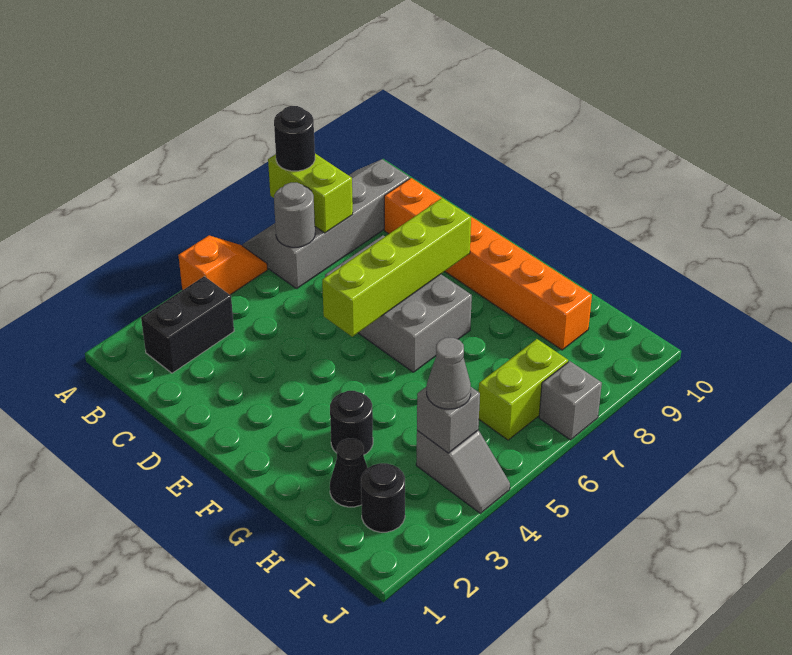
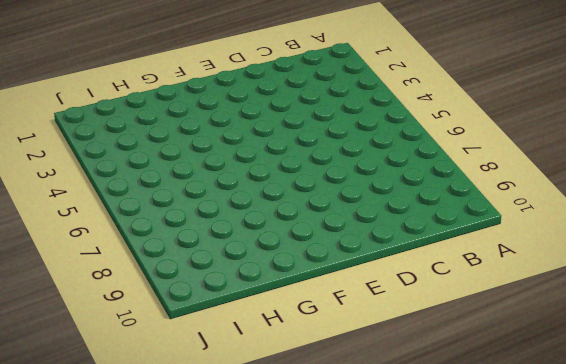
none -> orange 1x2 slope [178,236,267,295]
none -> grey 2x4 slope [243,159,410,289]
none -> black 1x2 brick [141,276,234,373]

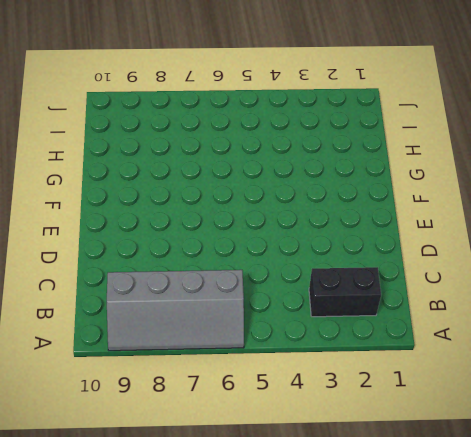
none -> orange 1x2 slope [178,236,267,295]
none -> orange 1x6 brick [384,178,592,350]
none -> grey 2x3 brick [325,235,472,372]

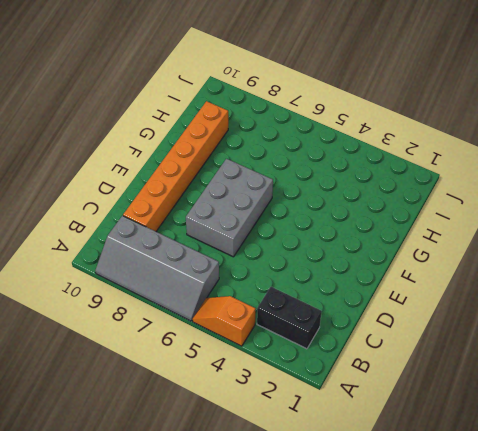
none -> black 1x1 round brick [330,391,373,455]
none -> black 1x1 cone [330,439,368,507]
none -> black 1x1 round brick [361,463,405,532]

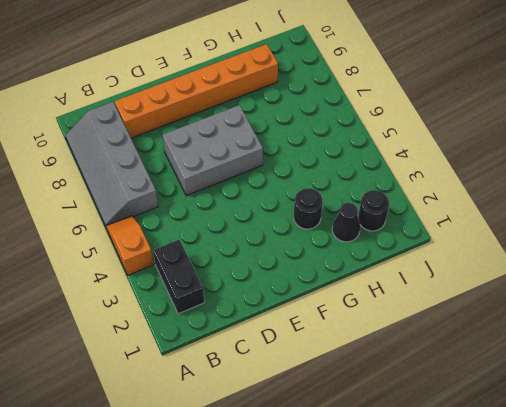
none -> grey 1x2 slope [416,430,510,513]
none -> lime 1x2 brick [479,339,568,440]
none -> grey 1x1 brick [539,361,602,440]

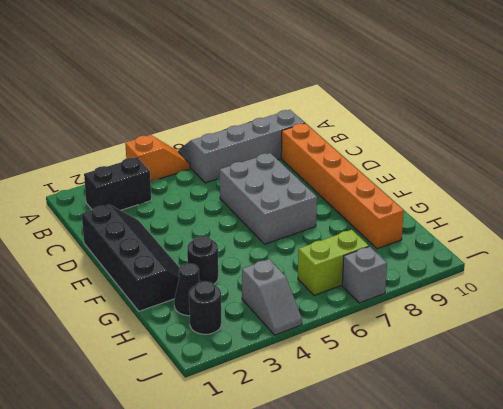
black 2x4 slope [82,205,180,311] -> none
none -> lime 1x2 brick [268,154,353,233]
none -> grey 1x1 round brick [274,183,315,247]
none -> lime 1x4 brick [322,198,471,337]

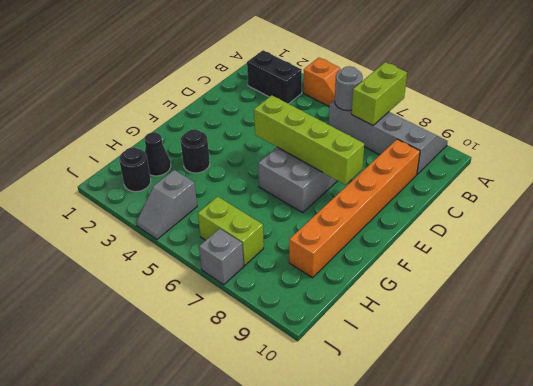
none -> grey 1x1 brick [417,386,480,453]
none -> black 1x1 round brick [274,106,315,171]
none -> grey 1x1 cone [427,338,471,409]

